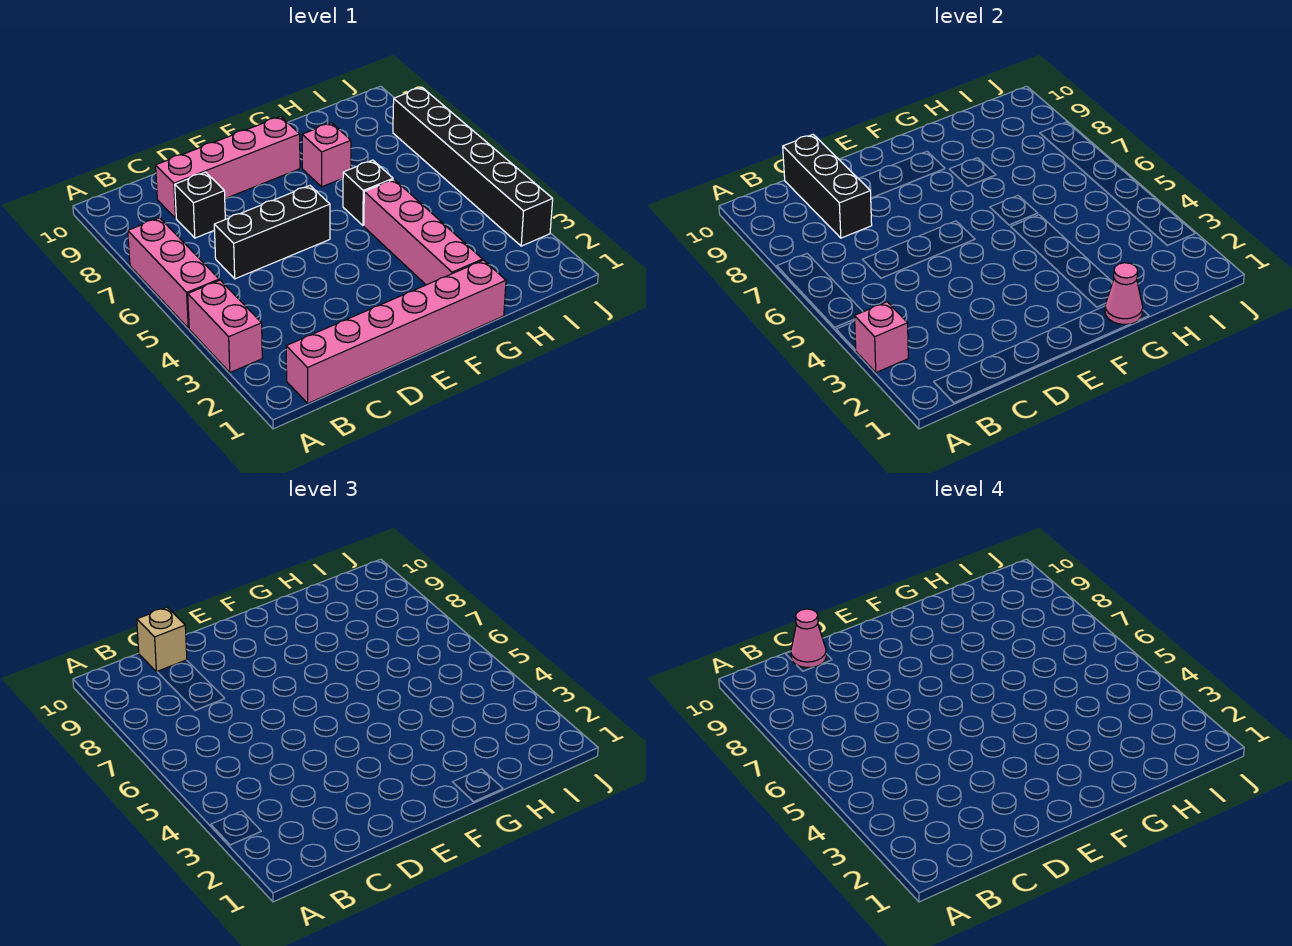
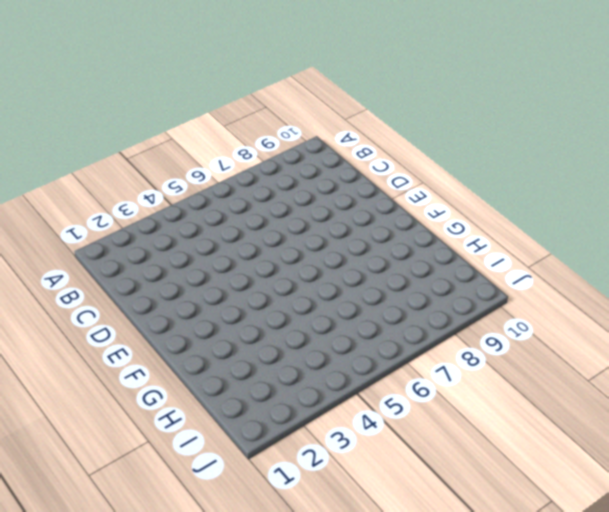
none -> pink 1x2 brick [188,280,262,373]
none -> pink 1x3 brick [128,218,219,328]
none -> pink 1x6 brick [286,260,506,403]

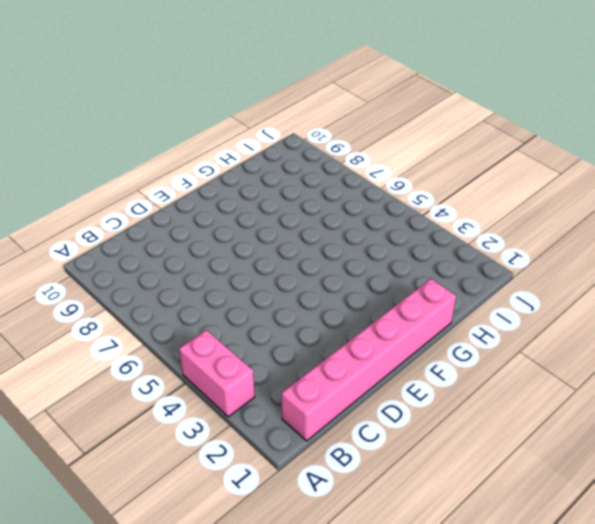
none -> pink 1x3 brick [128,218,219,328]
none -> black 1x3 brick [214,186,330,279]
none -> black 1x1 brick [175,172,225,238]

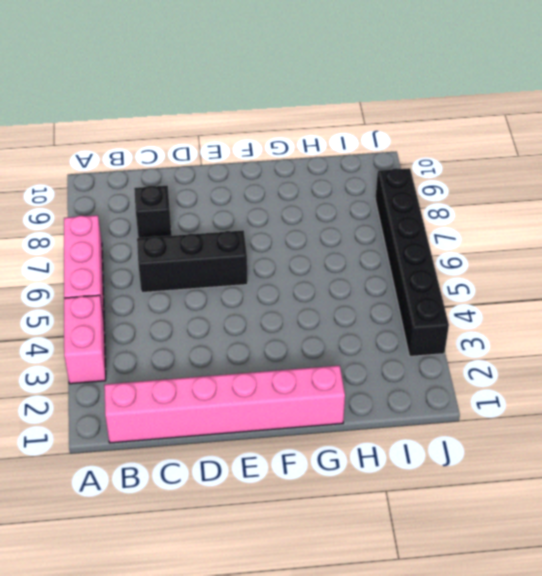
none -> pink 1x4 brick [156,117,300,218]
none -> pink 1x4 brick [364,180,483,285]
none -> black 1x1 brick [343,160,393,225]

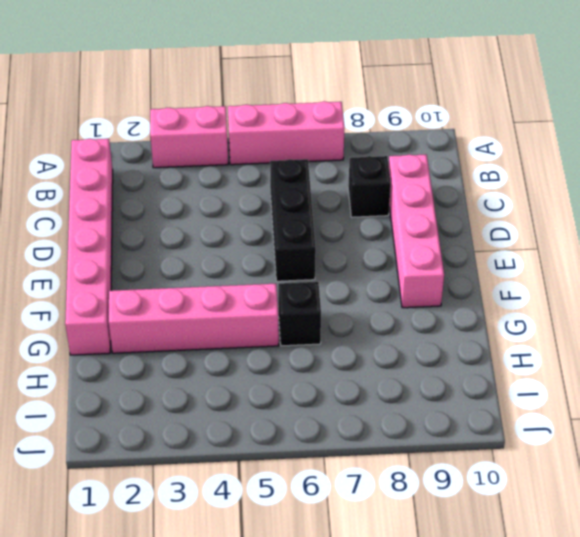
none -> pink 1x1 brick [302,123,351,187]
none -> black 1x6 brick [393,87,553,246]
none -> pink 1x1 brick [855,302,908,373]

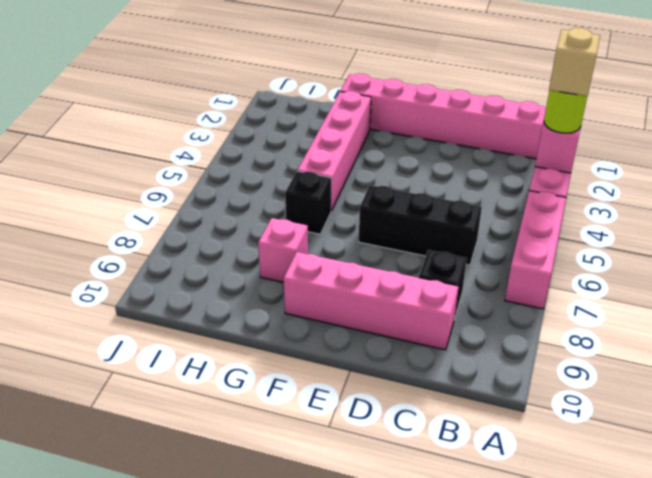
lime 1x1 round brick [544,90,587,133] -> none
tan 1x1 brick [549,28,600,96] -> tan 1x1 brick moved to [137,608,187,672]
none -> black 1x6 brick [393,87,553,246]
none -> black 1x3 brick [783,135,872,238]
none -> pink 1x1 cone [1105,263,1143,324]

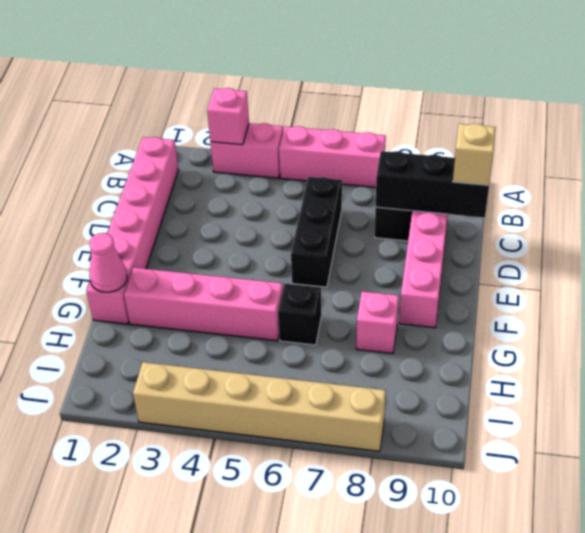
tan 1x6 brick [133,362,386,451] -> black 1x6 brick [393,87,553,246]
none -> pink 1x1 cone [791,609,826,667]

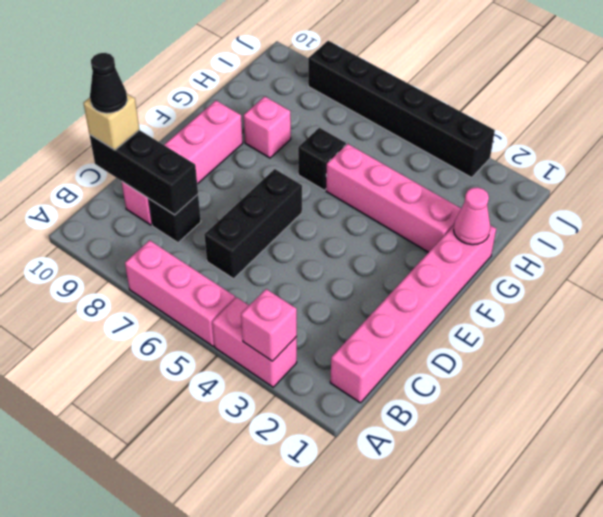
black 1x1 cone [90,53,127,113] -> pink 1x1 cone [791,609,826,667]

